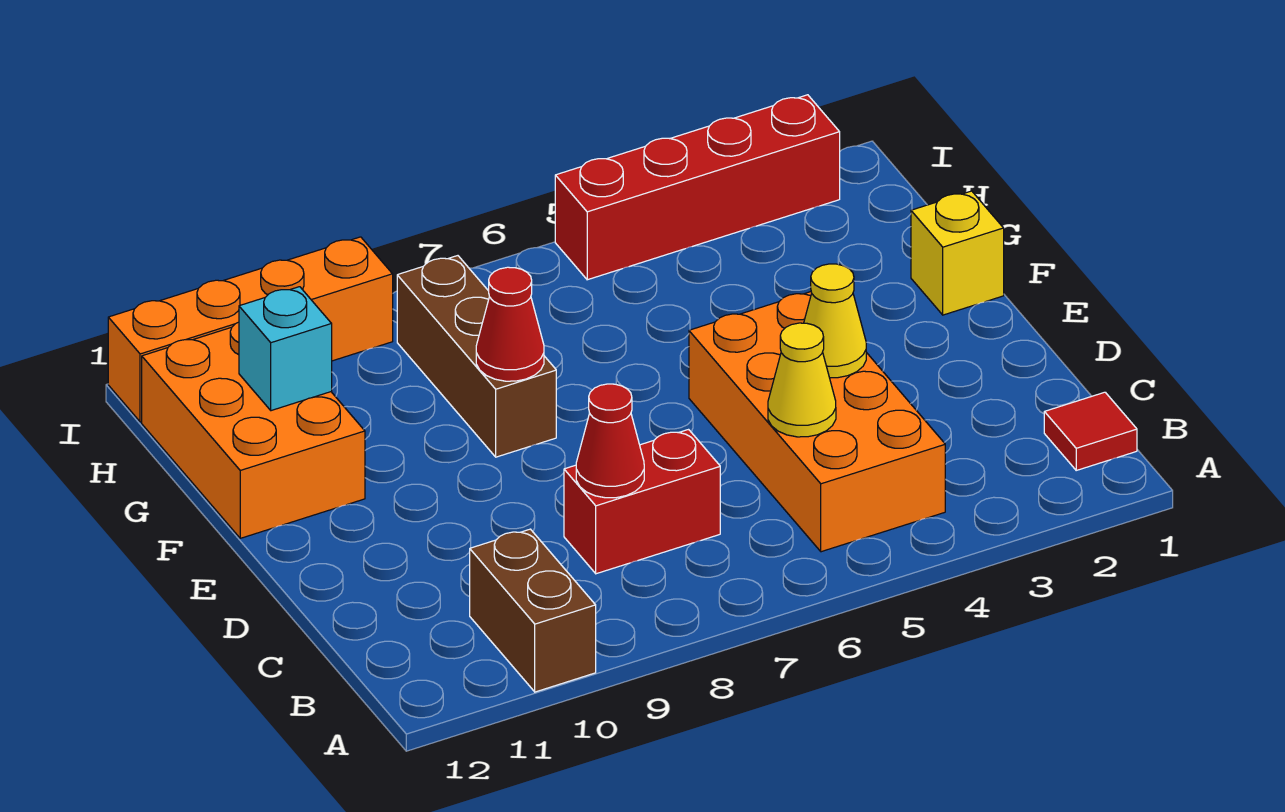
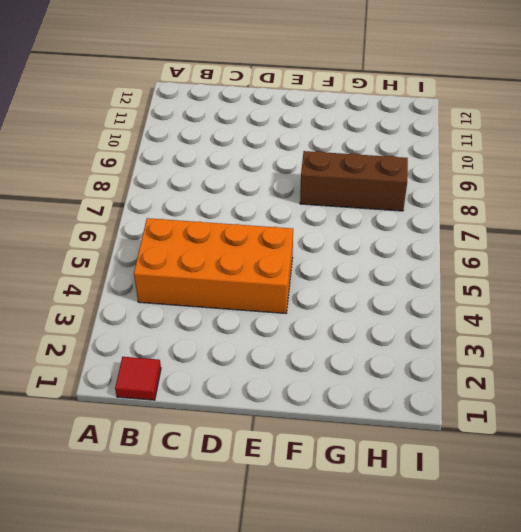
none -> brown 1x2 brick [470,529,596,692]
none -> red 1x2 brick [564,430,720,574]
none -> yellow 1x1 brick [911,191,1004,315]

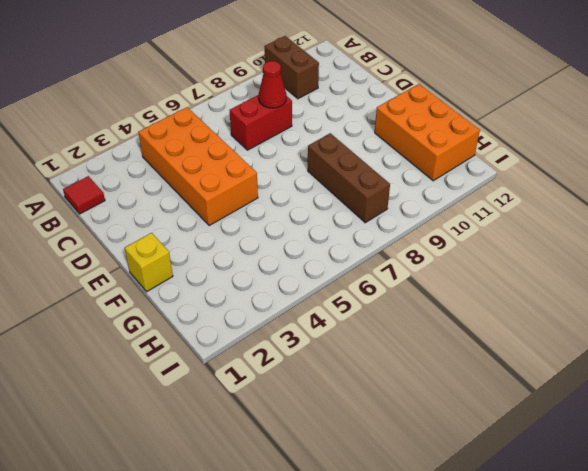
none -> red 1x4 brick [555,95,840,280]
none -> orange 1x4 brick [108,237,393,422]
none -> yellow 1x1 cone [768,323,836,437]

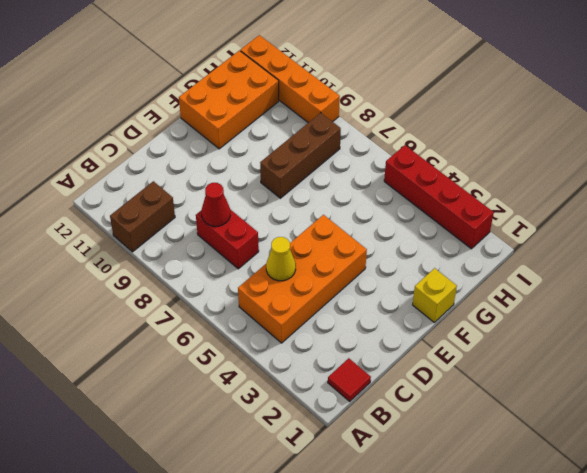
none -> yellow 1x1 cone [804,264,866,378]
none -> red 1x1 cone [476,267,544,381]
none -> cyan 1x1 brick [239,287,332,411]

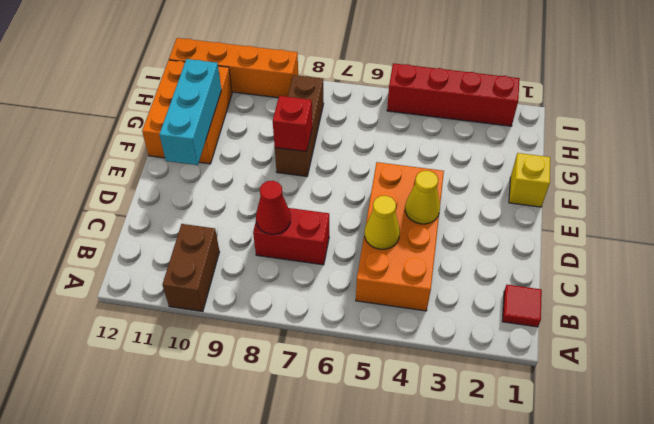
cyan 1x3 brick [159,59,221,165] -> cyan 1x1 brick [239,287,332,411]
red 1x1 brick [273,96,312,152] -> red 1x1 cone [476,267,544,381]

